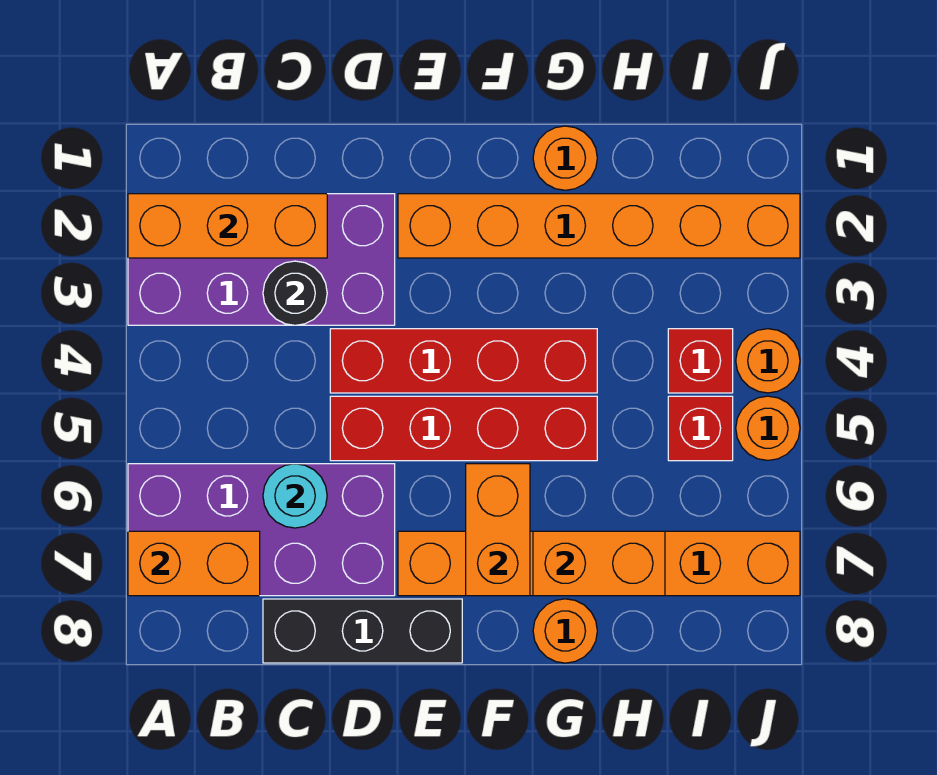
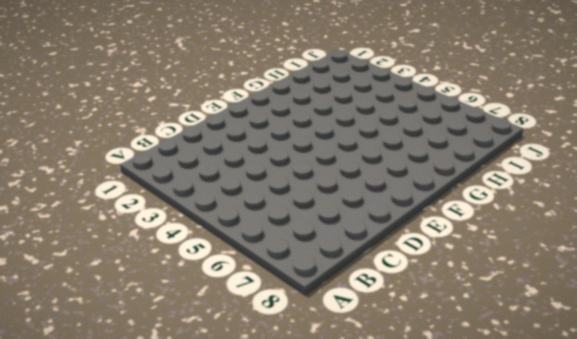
none -> purple 2x4 brick [128,194,395,325]
none -> purple 2x4 brick [128,464,395,596]
none -> black 1x3 brick [263,599,462,663]

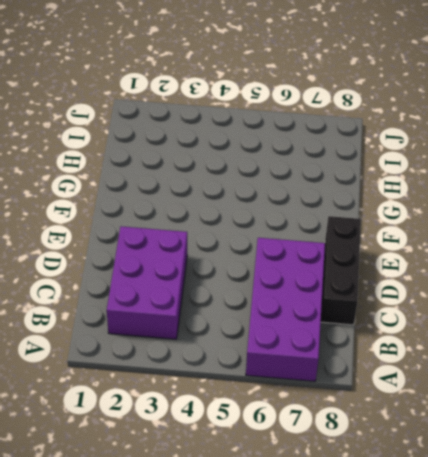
purple 2x3 brick [107,226,187,339] -> purple 2x4 brick [128,194,395,325]
none -> red 1x4 brick [330,329,597,393]
none -> red 1x4 brick [330,396,597,461]
none -> orange 1x6 brick [398,194,800,258]

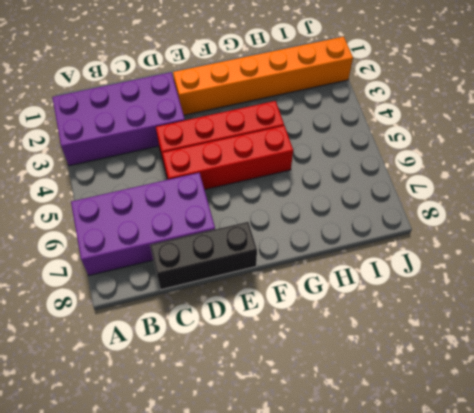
none -> orange 1x6 brick [398,531,800,596]
none -> orange 1x1 round brick [533,126,597,190]
none -> orange 1x1 round brick [533,599,597,663]

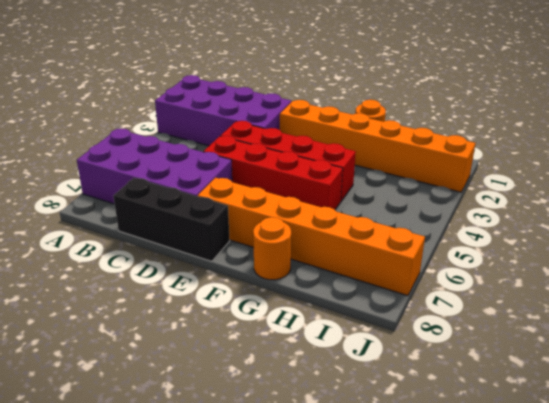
none -> red 1x1 brick [668,329,733,393]
none -> red 1x1 brick [668,396,733,461]
none -> orange 1x1 round brick [736,329,800,393]

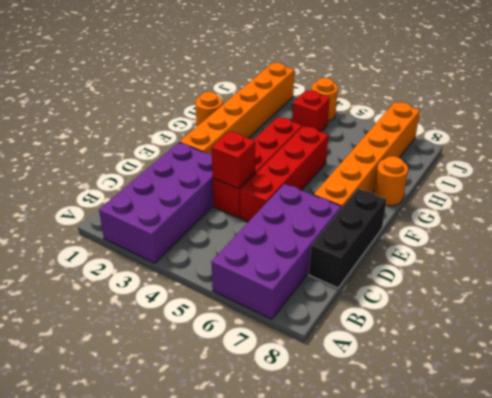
red 1x1 brick [212,131,255,188] -> red 1x1 brick moved to [668,396,733,461]
none -> orange 1x1 round brick [736,396,800,460]
none -> orange 1x3 brick [128,194,327,258]
none -> orange 1x2 brick [128,531,260,596]

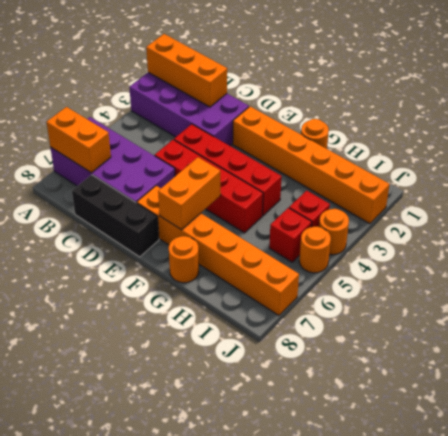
none -> black 1x1 round brick [263,261,327,325]
none -> cyan 1x1 round brick [263,464,327,528]
none -> orange 1x2 brick [533,531,665,596]

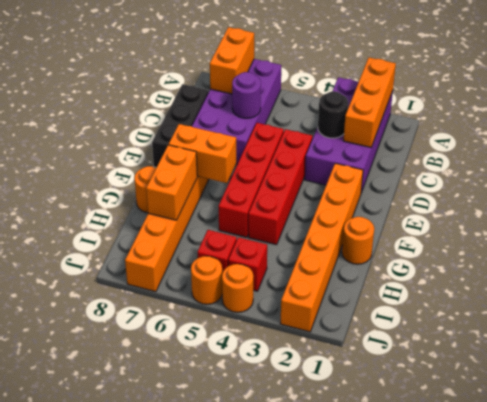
purple 1x1 round brick [232,72,261,118] -> cyan 1x1 round brick [263,464,327,528]

